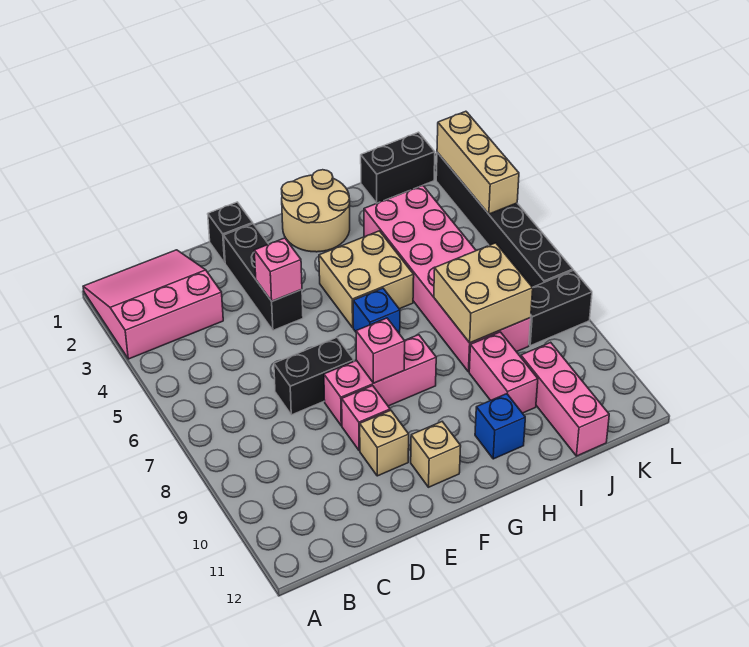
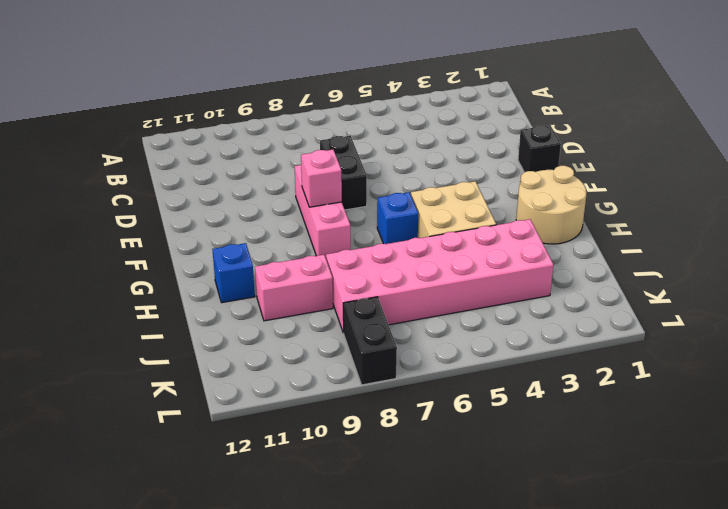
none -> pink 3x3 slope [83,250,223,359]
none -> black 1x3 brick [224,224,303,330]
none -> pink 1x1 brick [342,386,390,451]

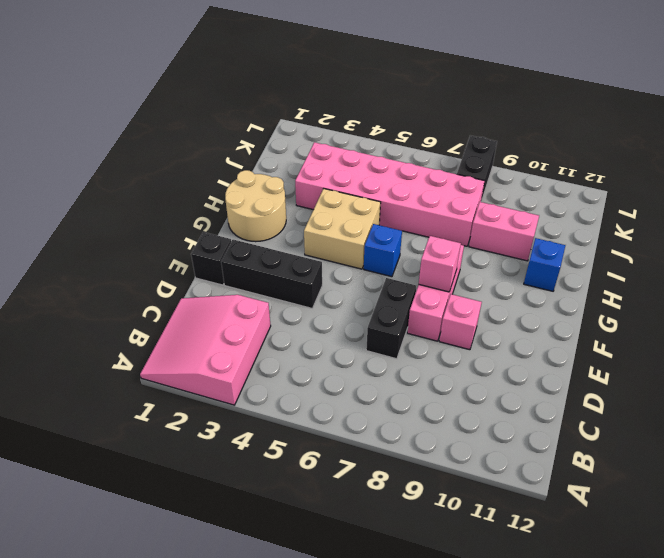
none -> tan 1x1 brick [360,410,409,476]
none -> tan 1x1 brick [411,422,461,487]
none -> black 1x2 brick [361,132,435,203]

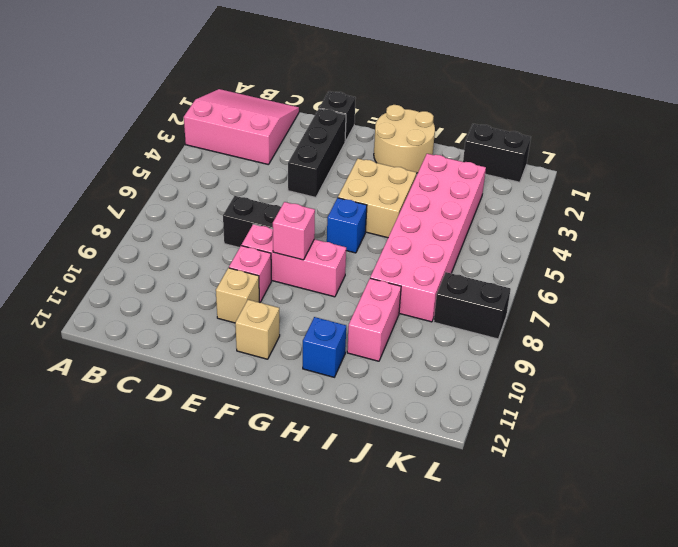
none -> pink 1x3 brick [521,342,609,456]
none -> black 1x6 brick [436,152,573,287]
none -> pink 1x1 brick [254,238,302,301]

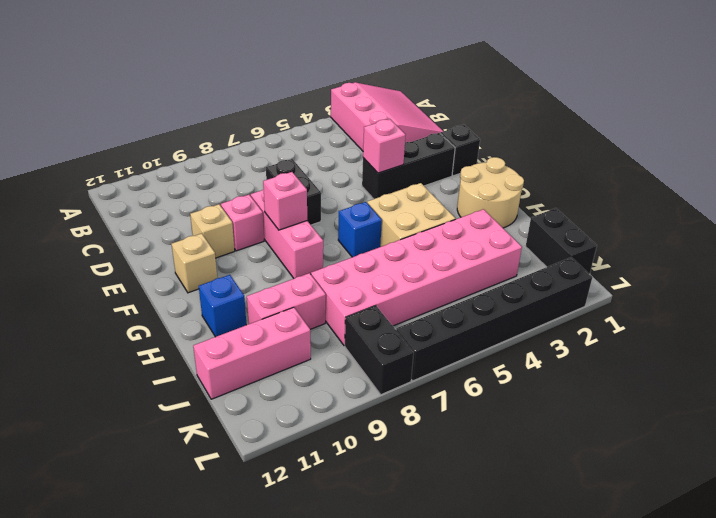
none -> tan 2x2 brick [434,243,533,343]
none -> tan 1x3 brick [437,111,519,214]

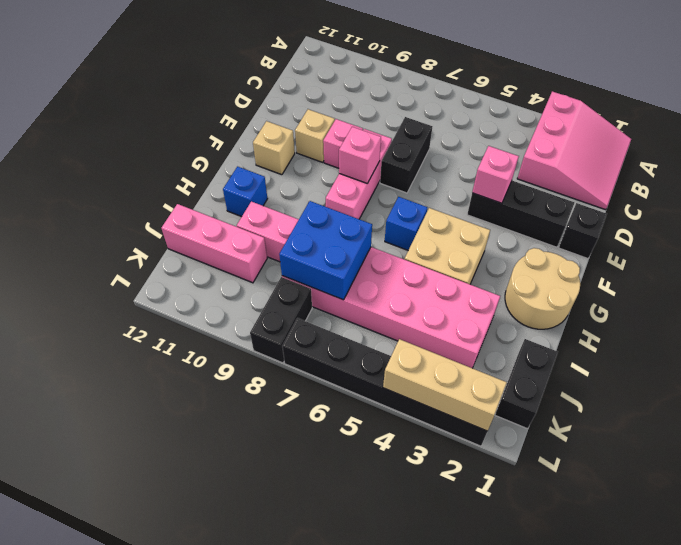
blue 2x2 brick [279,201,372,300] -> tan 2x2 brick [434,243,533,343]

